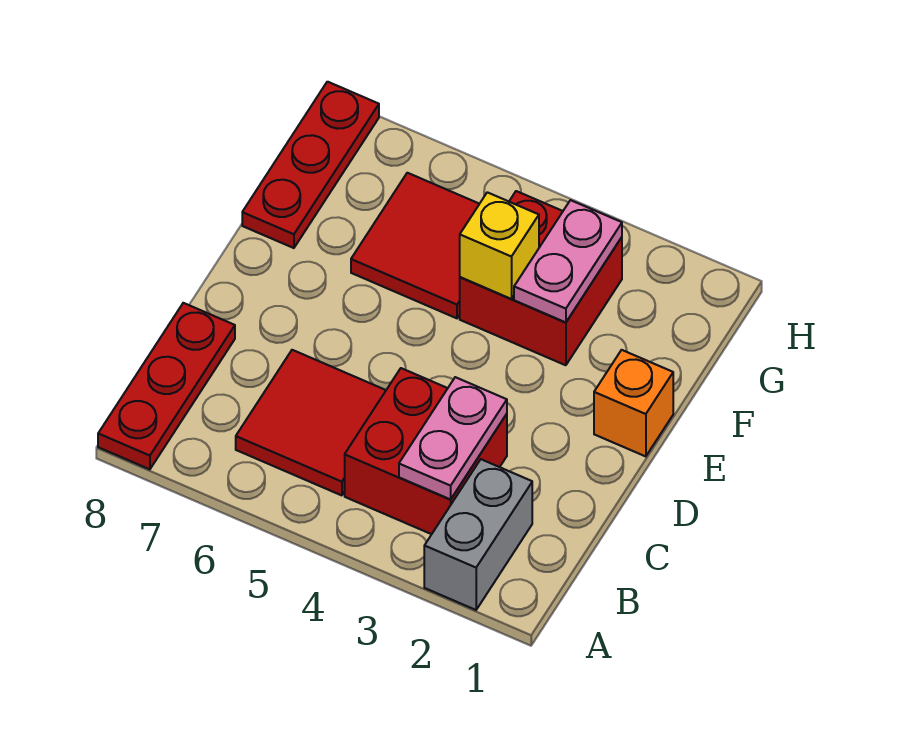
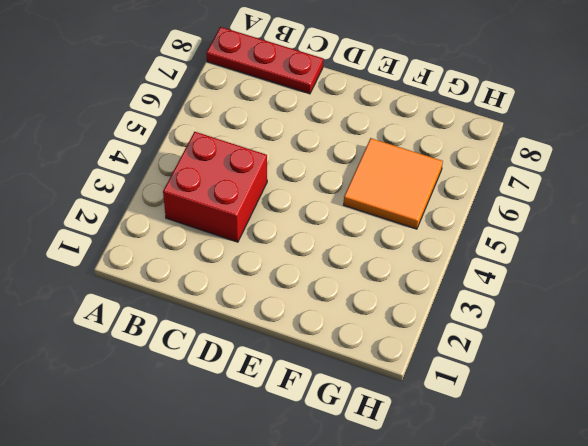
orange 2x2 tile [344,138,443,229] -> red 2x2 tile [351,173,479,318]
none -> grey 1x2 brick [424,459,532,610]
none -> red 2x2 tile [236,350,386,495]

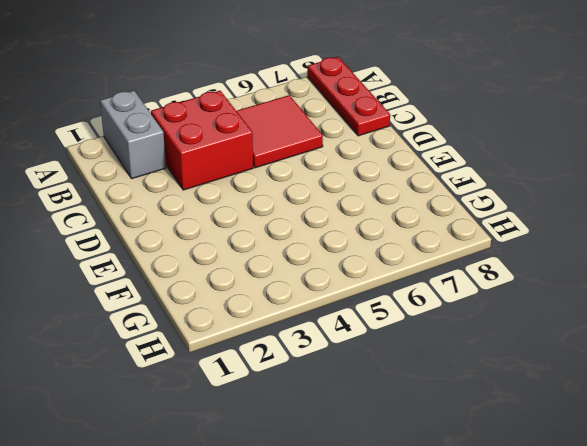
none -> orange 1x1 brick [594,350,673,457]
none -> red 2x2 brick [460,191,622,365]

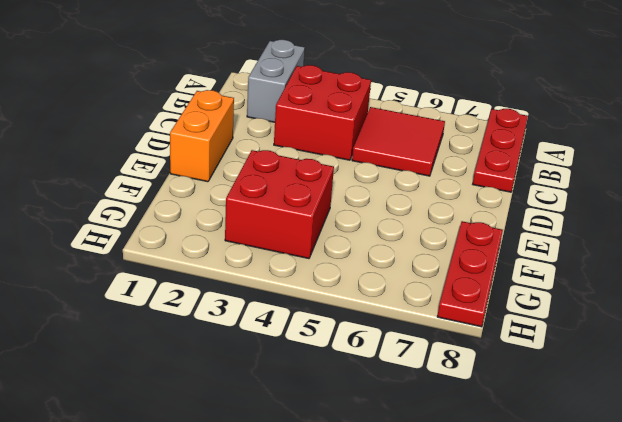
orange 1x2 brick [170,90,234,182] -> orange 1x1 brick [594,350,673,457]
none -> red 2x2 tile [351,173,479,318]
none -> pink 1x2 plate [399,377,507,499]

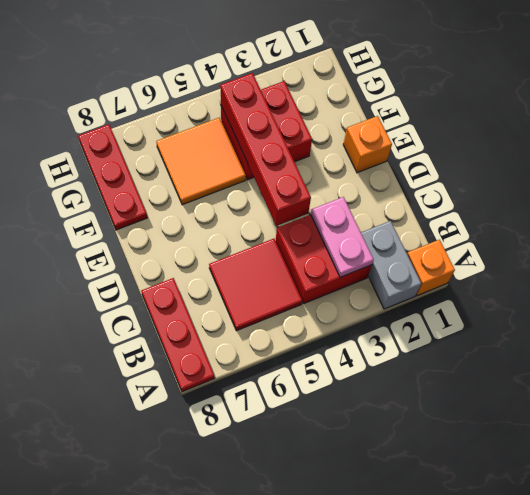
orange 1x1 brick [407,240,455,296] -> none
red 1x4 brick [220,73,311,226] -> yellow 1x1 brick [460,192,539,299]
orange 2x2 tile [156,118,246,205] -> red 2x2 tile [351,173,479,318]
none -> pink 1x2 plate [514,200,622,322]

